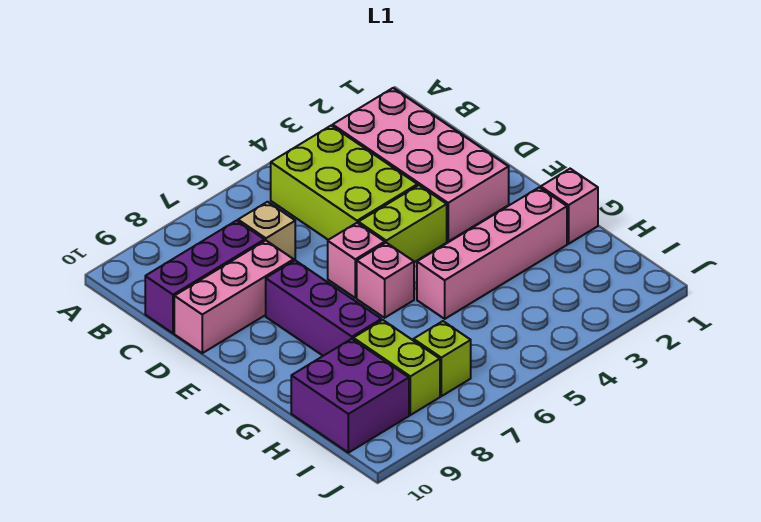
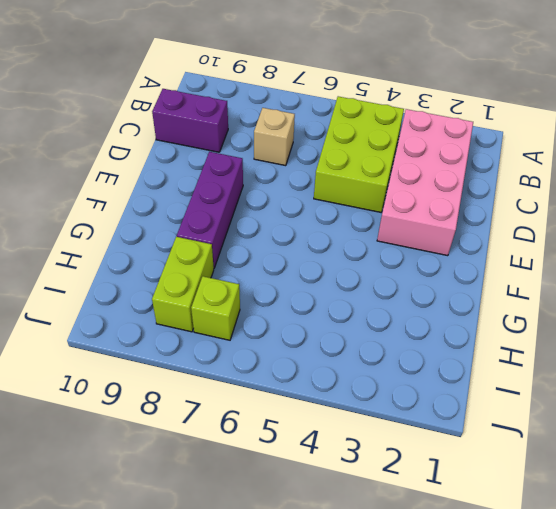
purple 1x2 brick [152,89,228,152] -> purple 1x3 brick [145,221,264,333]
none -> pink 1x3 brick [174,241,294,353]
none -> lime 1x2 brick [358,185,447,262]
none -> pink 1x1 brick [328,223,385,298]

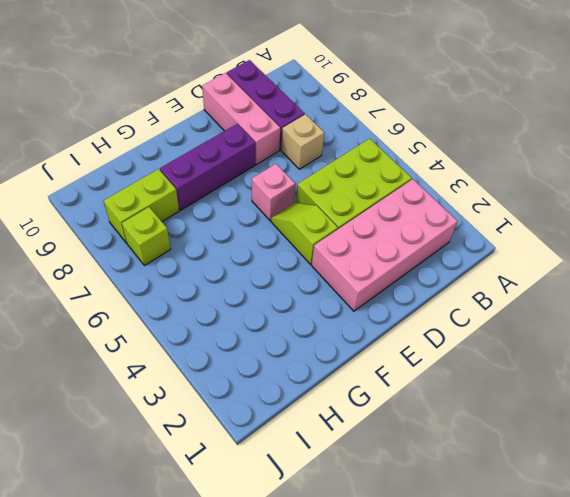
lime 1x2 slope [271,203,338,264] -> lime 1x2 brick [358,185,447,262]
none -> pink 1x1 brick [357,243,414,318]
none -> pink 1x1 brick [541,169,598,244]
none -> pink 1x4 brick [417,187,567,319]

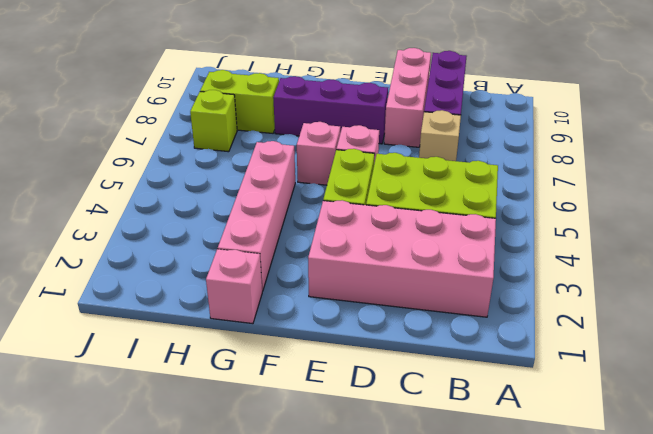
none -> purple 2x2 brick [291,339,409,453]

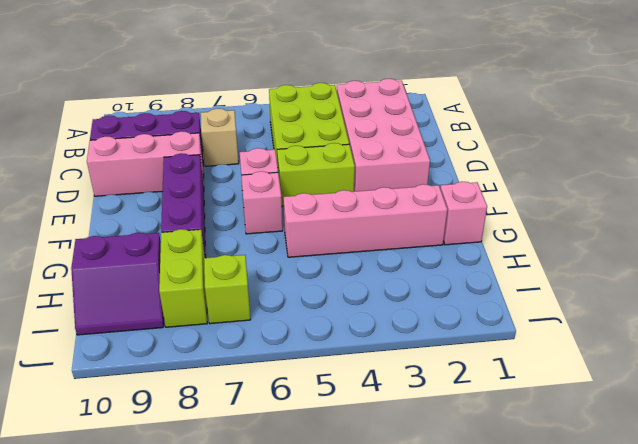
purple 2x2 slope [71,233,164,335] -> purple 2x2 brick [291,339,409,453]

